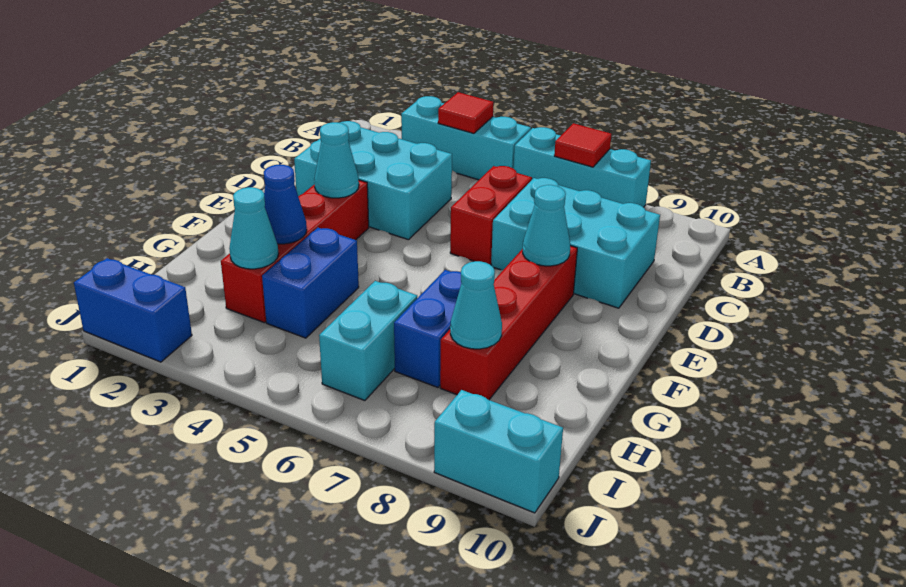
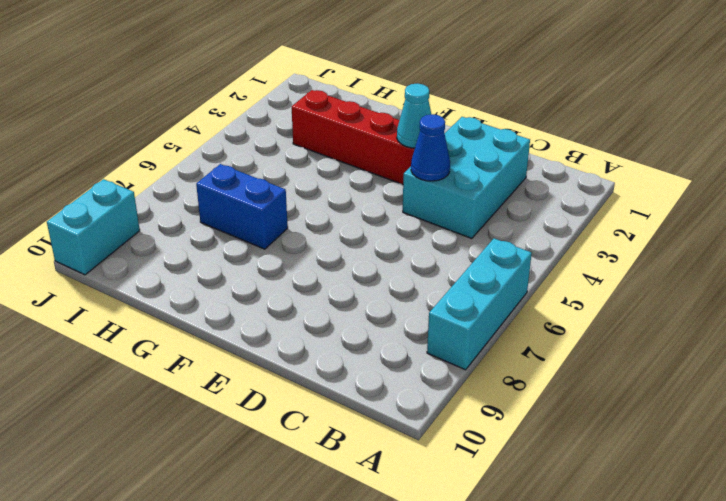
blue 1x1 cone [411,114,450,181] -> blue 1x1 cone moved to [264,165,307,244]
none -> cyan 1x3 brick [401,96,531,180]
none -> red 1x2 brick [450,166,532,265]
none -> cyan 2x3 brick [491,178,660,308]

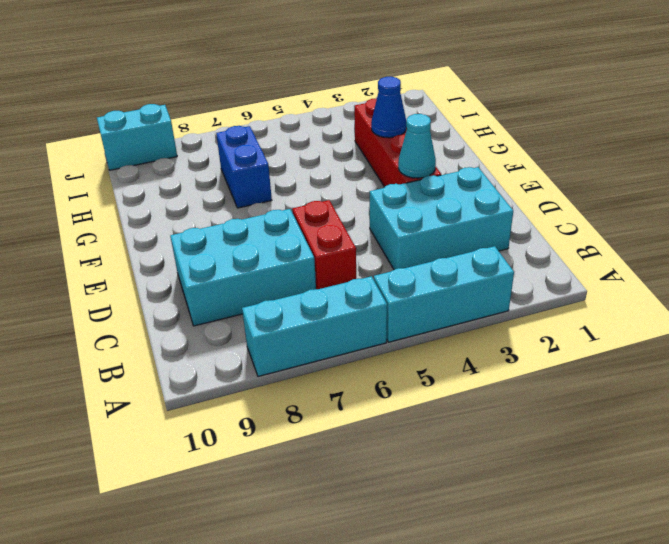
none -> red 1x4 brick [440,246,577,400]
none -> blue 1x2 brick [262,228,359,338]
none -> cyan 1x2 brick [319,281,417,401]

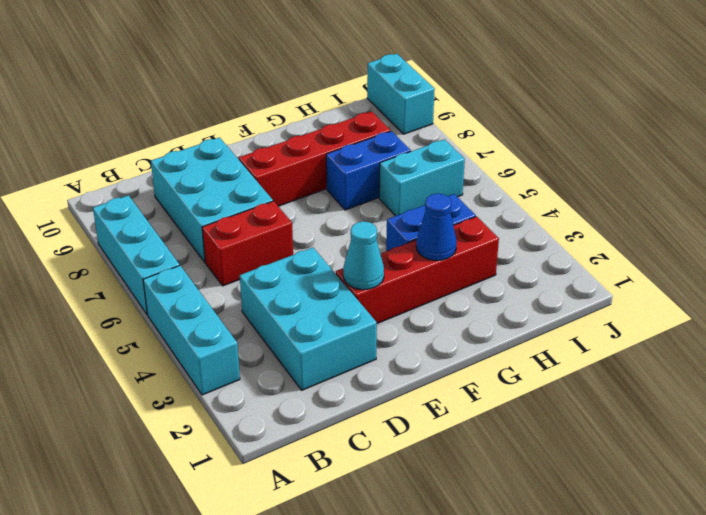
none -> blue 1x2 brick [74,258,192,362]
none -> red 1x1 tile [438,92,493,133]
none -> red 1x1 tile [554,123,611,167]

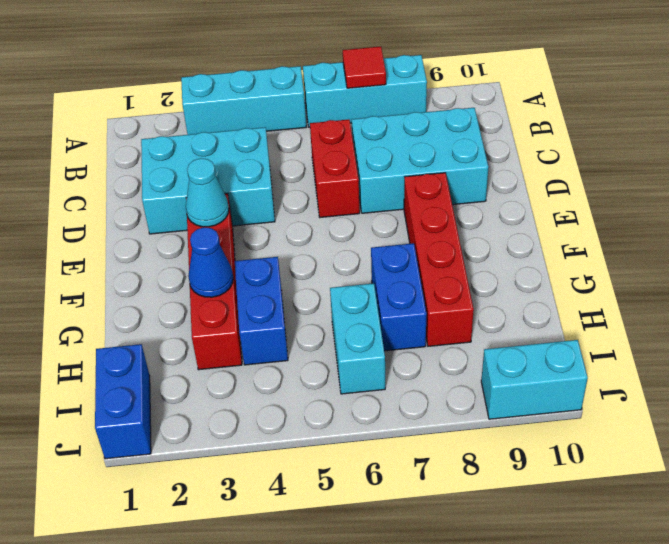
blue 1x2 brick [95,344,151,459] -> blue 1x2 brick turned to [74,258,192,362]
none -> red 1x1 tile [438,92,493,133]
none -> cyan 1x1 cone [523,185,570,266]
none -> cyan 1x1 cone [229,187,279,269]

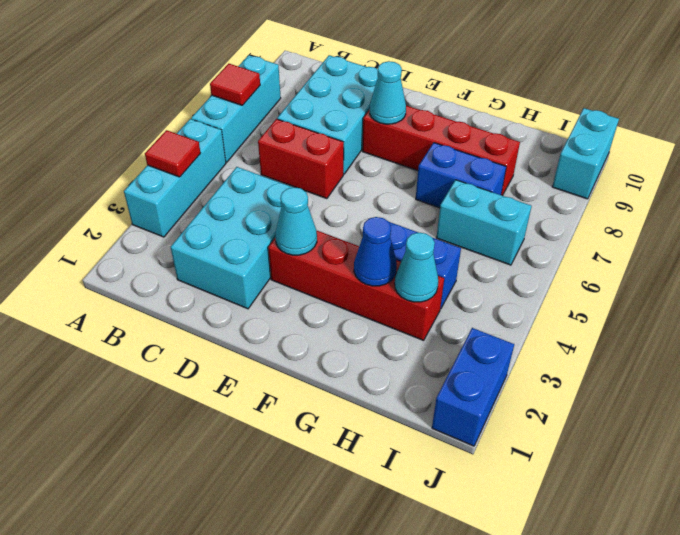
none -> cyan 1x1 cone [450,261,502,349]

